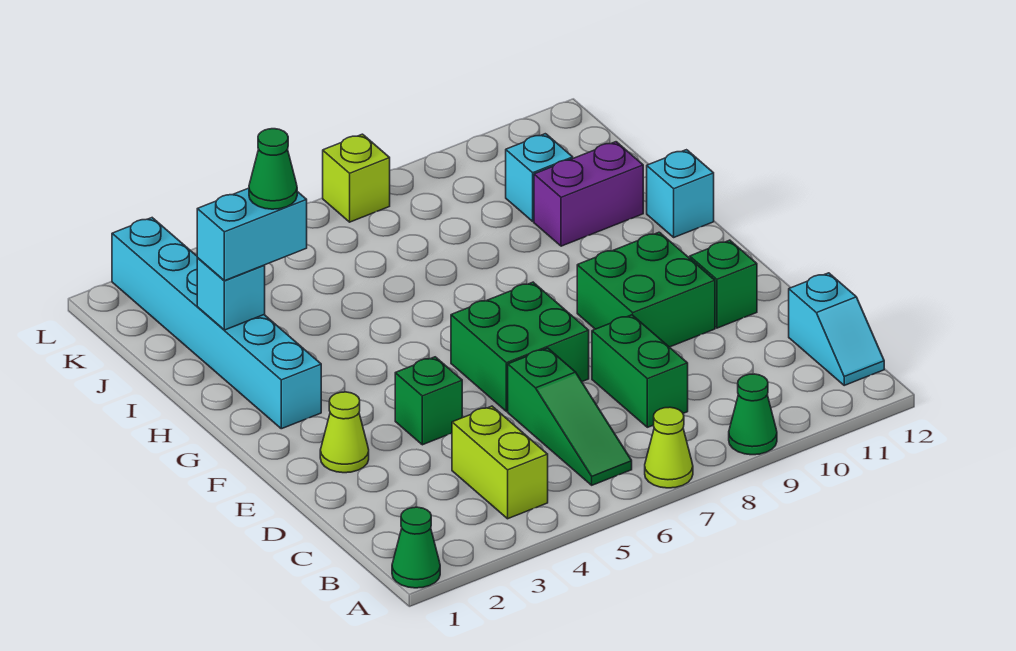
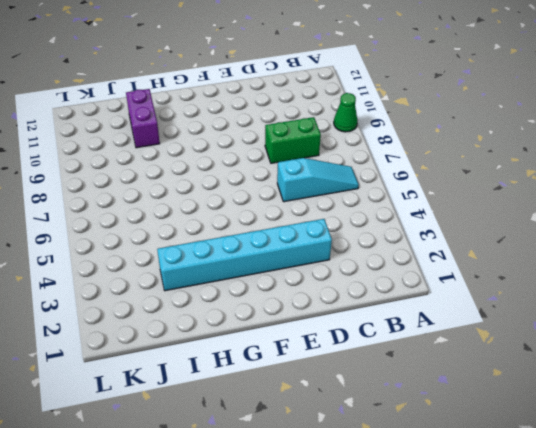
cyan 1x3 slope [277,158,359,202] -> green 1x3 slope [508,348,632,485]
cyan 1x6 brick [157,219,332,291] -> cyan 1x6 brick moved to [112,218,321,429]
none -> green 1x1 cone [392,507,440,588]
none -> lime 1x1 cone [645,407,693,488]
none -> lime 1x2 brick [452,406,548,519]

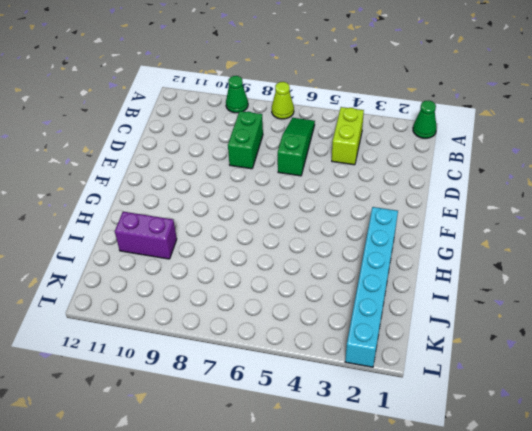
none -> cyan 1x2 slope [789,273,884,385]
none -> lime 1x1 cone [320,392,369,473]
none -> green 1x1 brick [395,357,462,445]

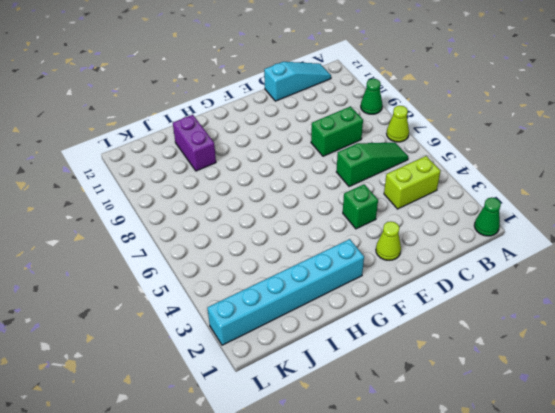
cyan 1x3 slope [264,62,331,101] -> cyan 1x2 slope [789,273,884,385]
none -> green 2x2 brick [451,282,589,411]
none -> green 2x2 brick [577,232,715,347]
none -> green 1x1 brick [690,240,757,328]

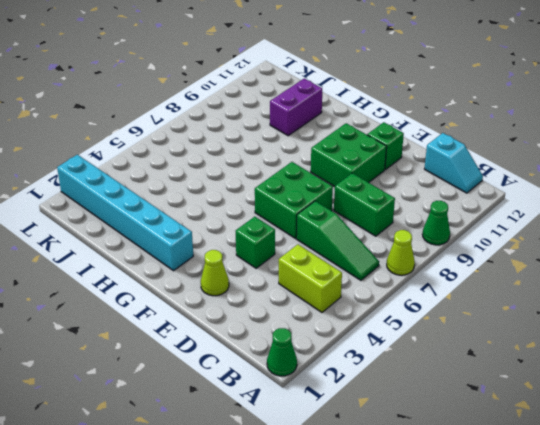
none -> cyan 1x1 brick [647,150,714,237]
none -> cyan 1x1 brick [506,134,573,221]
none -> lime 1x1 brick [323,134,390,222]

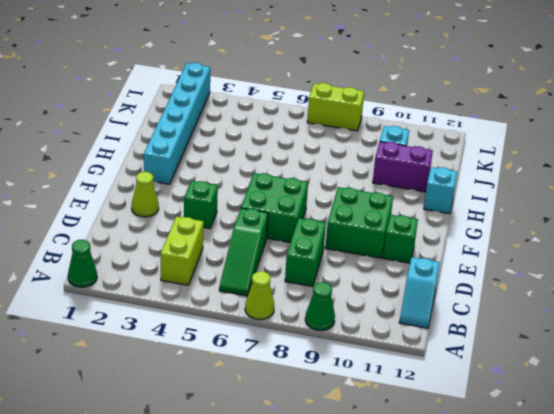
lime 1x2 brick [307,83,364,131] -> lime 1x1 brick [323,134,390,222]
none -> cyan 1x1 brick [197,258,265,330]
none -> cyan 1x2 brick [197,188,307,281]
none -> green 1x1 cone [249,129,297,209]

